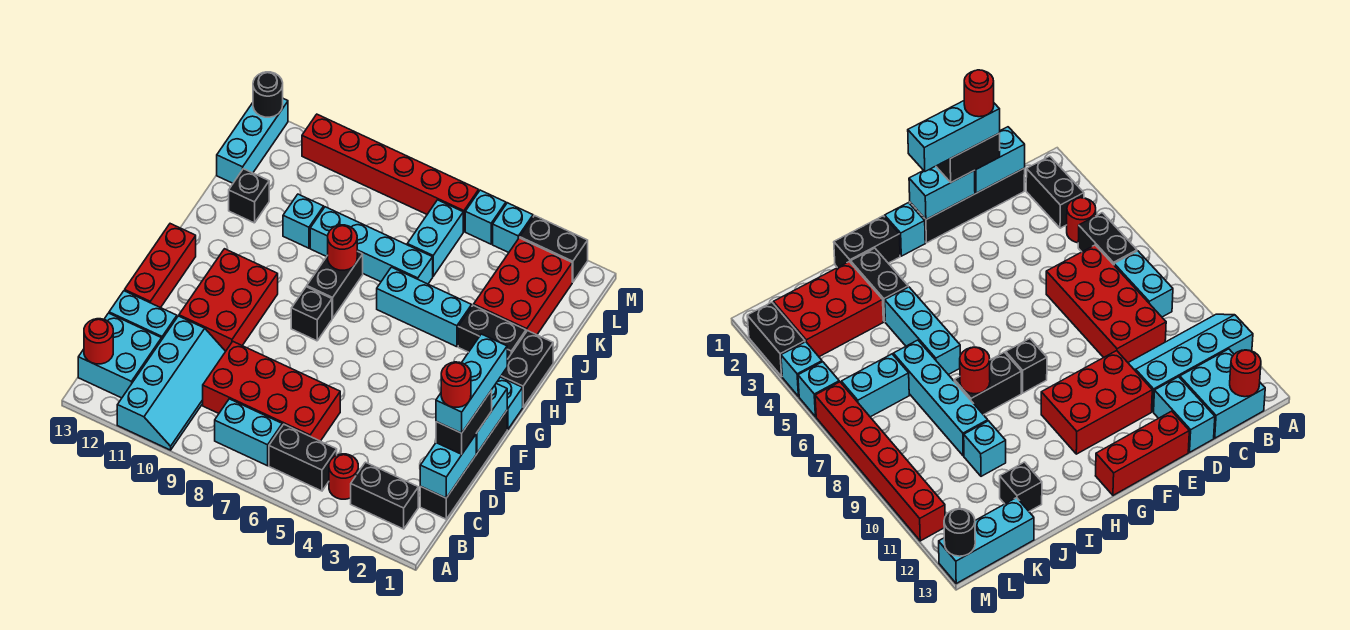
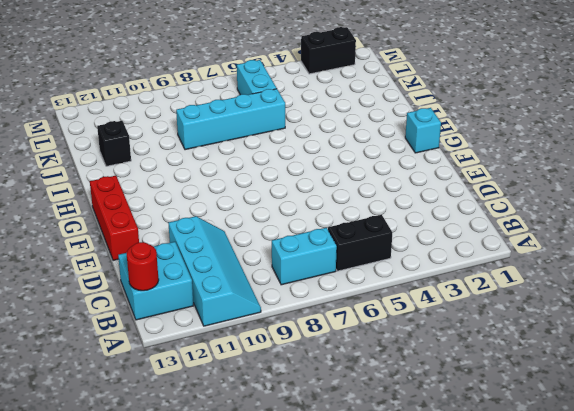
none -> black 1x2 brick [351,462,418,529]
none -> red 1x1 round brick [329,454,358,499]
none -> black 1x4 brick [420,411,507,519]
none -> red 2x4 brick [203,342,340,441]

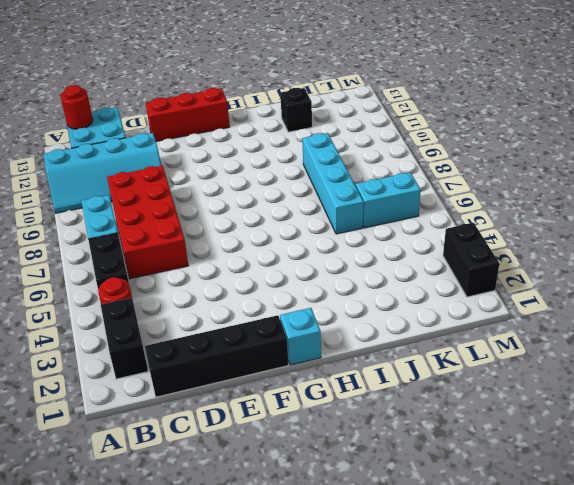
none -> cyan 1x2 brick [109,291,177,339]
none -> red 2x3 brick [179,249,278,351]
none -> black 1x1 brick [291,287,332,341]
none -> black 1x2 brick [501,331,553,407]

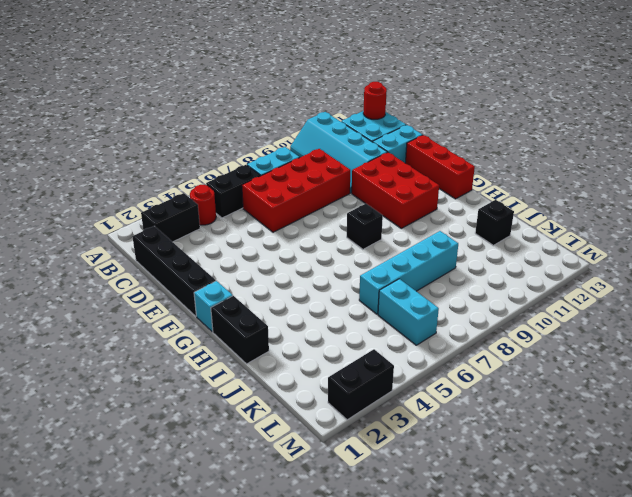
none -> black 1x2 brick [307,251,363,318]
none -> black 1x2 brick [458,305,526,359]
none -> cyan 1x3 brick [377,267,472,347]
none -> red 2x3 brick [474,238,572,335]

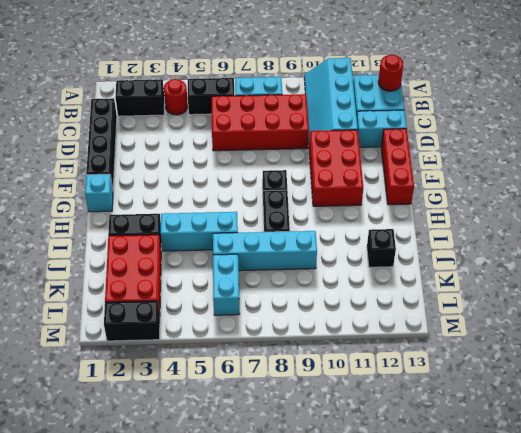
none -> black 1x2 brick [501,331,553,407]
none -> cyan 1x1 brick [283,194,324,248]
none -> cyan 1x3 brick [217,99,288,183]
none -> cyan 1x1 brick [493,203,533,253]

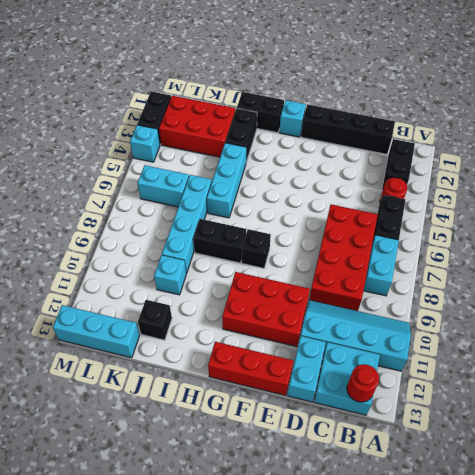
none -> cyan 1x1 brick [465,190,506,244]
none -> red 1x6 brick [302,114,479,232]
none -> cyan 1x2 brick [420,435,476,498]
none -> cyan 1x2 brick [476,384,507,453]

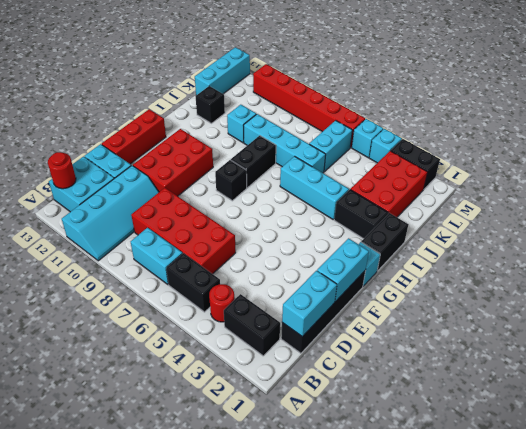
none -> red 1x1 round brick [328,225,357,270]
none -> black 1x1 round brick [253,72,283,117]
none -> black 1x2 brick [436,390,492,454]
none -> cyan 1x3 brick [436,334,507,433]

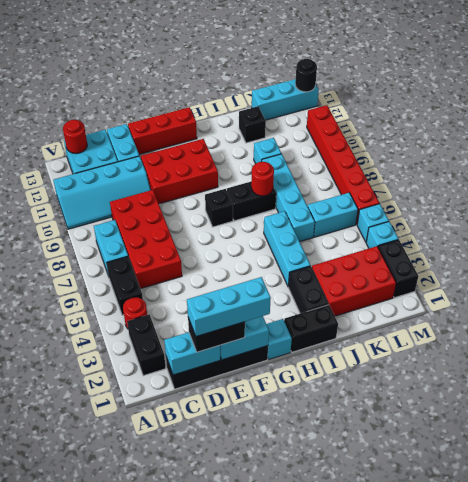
none -> red 1x1 round brick [441,362,471,407]

